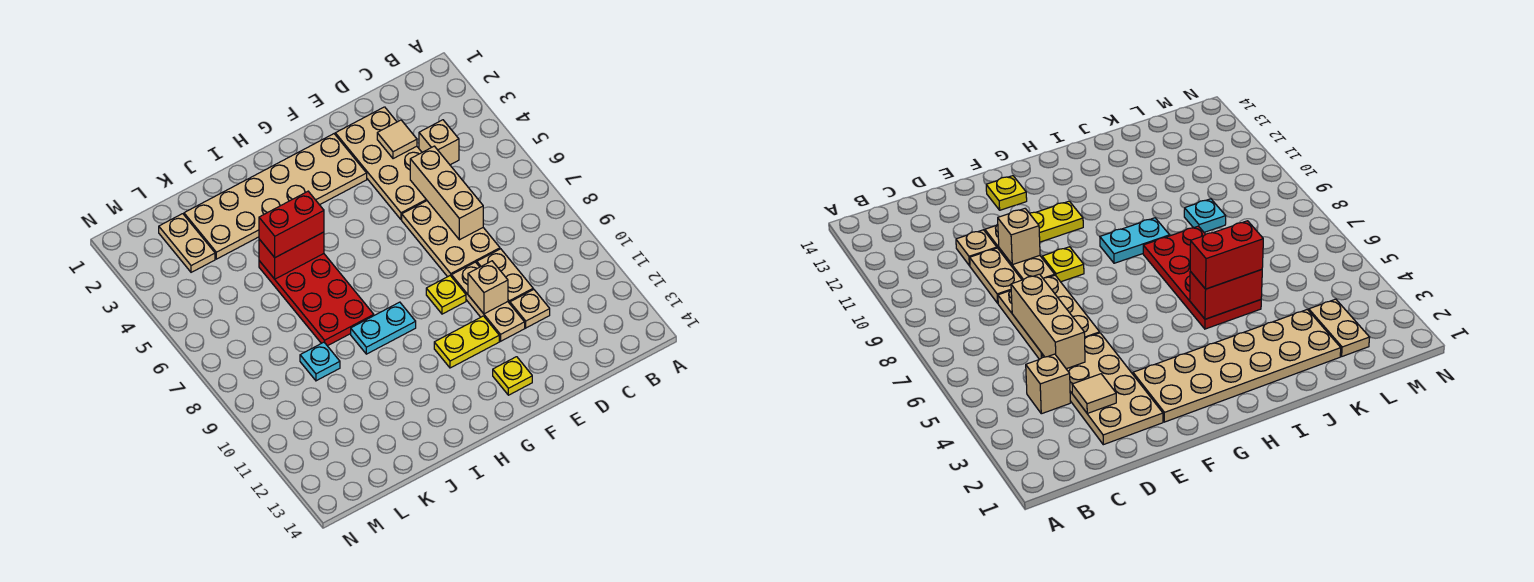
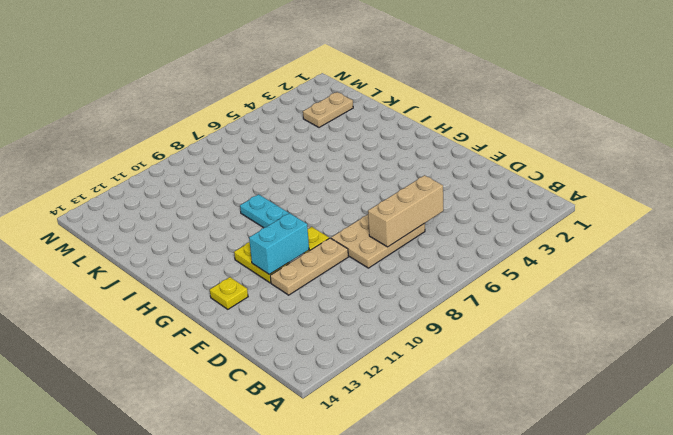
cyan 1x2 brick [249,213,309,274] -> none
none -> tan 1x1 brick [419,120,459,165]
none -> tan 2x4 plate [335,107,427,220]
none -> tan 1x2 plate [477,249,533,304]

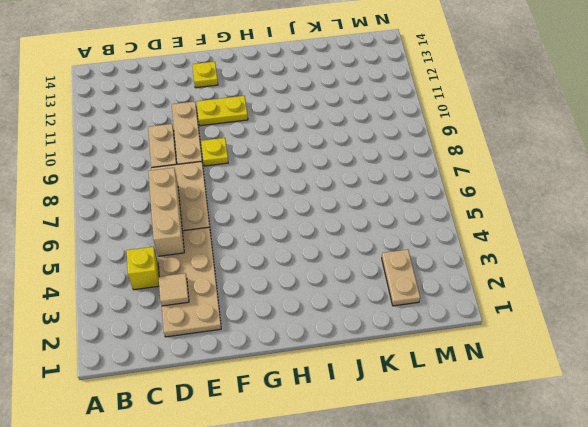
yellow 1x1 brick [127,247,159,290] -> tan 1x1 brick [419,120,459,165]
none -> tan 1x1 plate [510,289,550,328]
none -> tan 2x6 plate [184,134,367,259]
none -> cyan 1x2 plate [351,302,416,354]

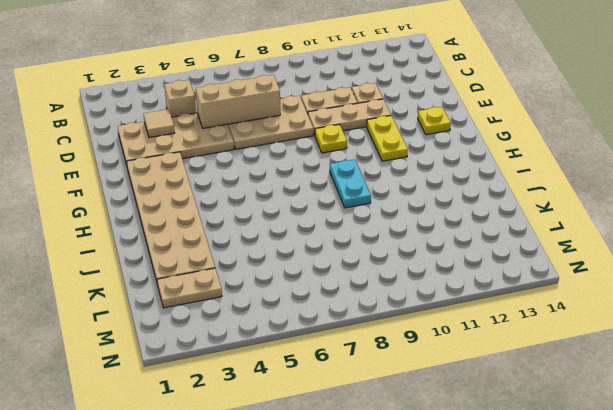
none -> red 2x4 plate [259,254,374,346]
none -> cyan 1x1 plate [300,342,340,381]
none -> tan 1x1 brick [468,261,508,314]

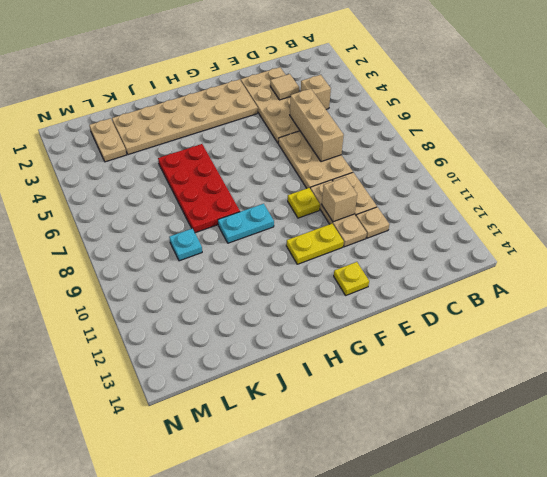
none -> red 1x2 brick [259,232,324,279]
none -> red 1x2 brick [259,191,324,257]

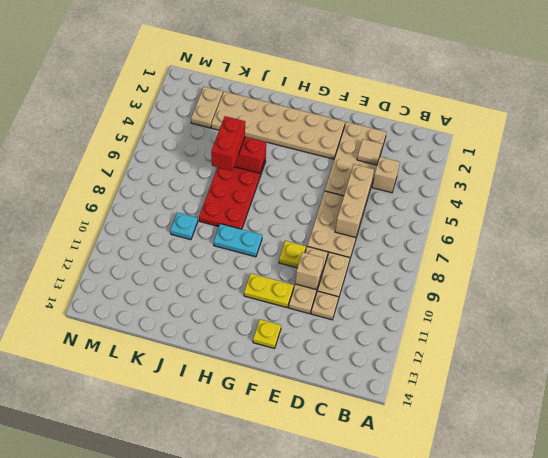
red 1x2 brick [211,116,245,171] -> red 1x2 brick turned to [259,191,324,257]

